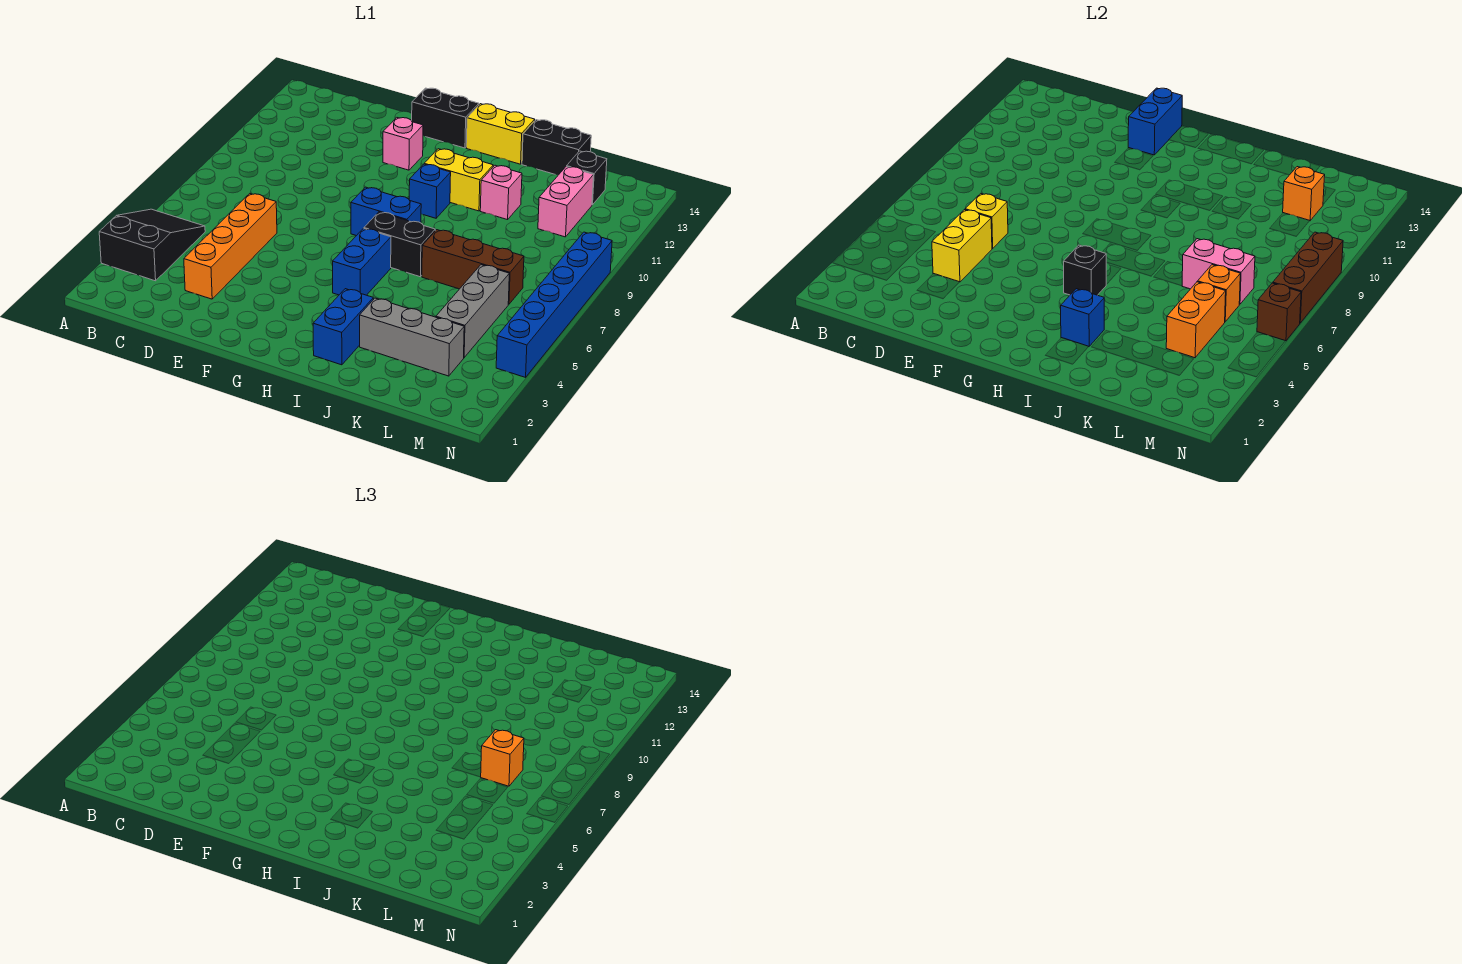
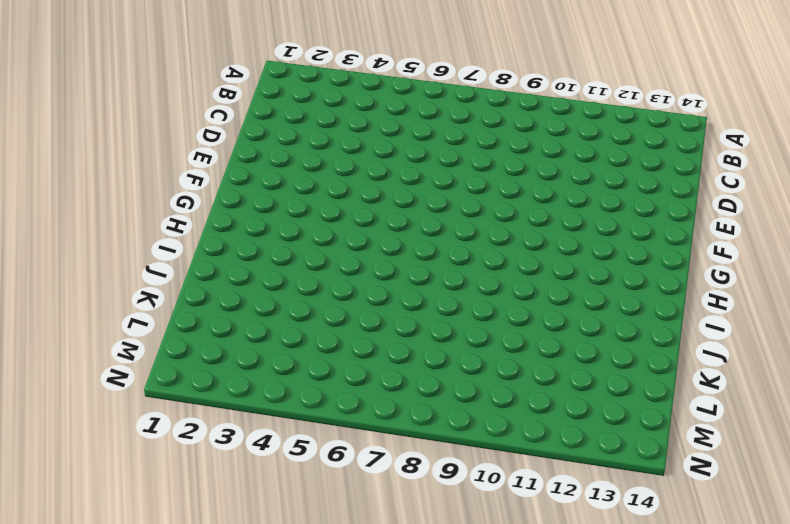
none -> black 2x3 slope [99,209,205,281]
none -> orange 1x4 brick [184,194,277,299]
none -> pink 1x1 brick [383,118,423,170]
none -> black 1x2 brick [412,88,479,148]

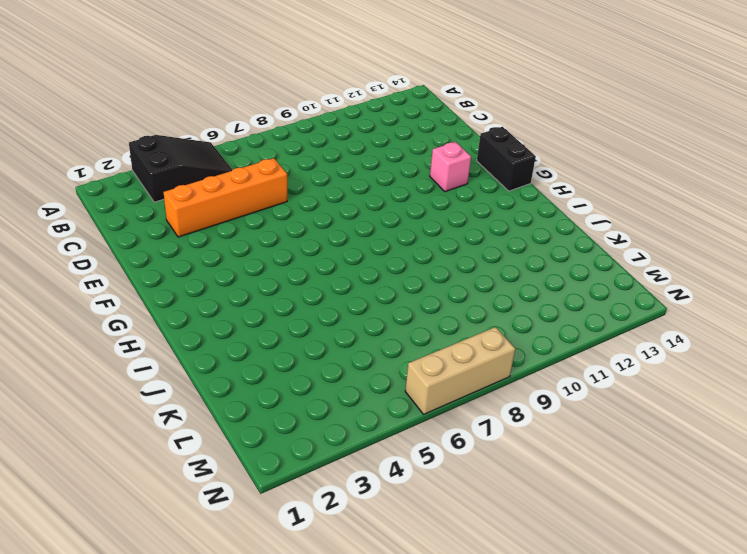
tan 1x3 brick [405,327,515,414] -> blue 1x6 brick [496,232,612,377]
none -> blue 1x2 brick [351,187,421,236]
none -> blue 1x2 brick [333,228,391,295]
none -> black 1x2 brick [364,212,435,277]
none -> blue 1x1 brick [409,164,451,218]

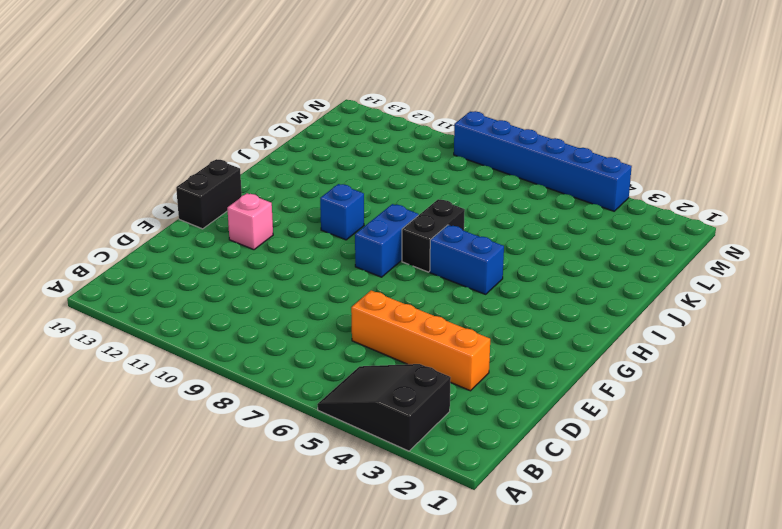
none -> yellow 1x2 brick [424,149,493,211]
none -> yellow 1x2 brick [466,104,535,164]
none -> blue 1x2 brick [313,289,373,365]
none -> grey 1x3 brick [360,298,464,376]

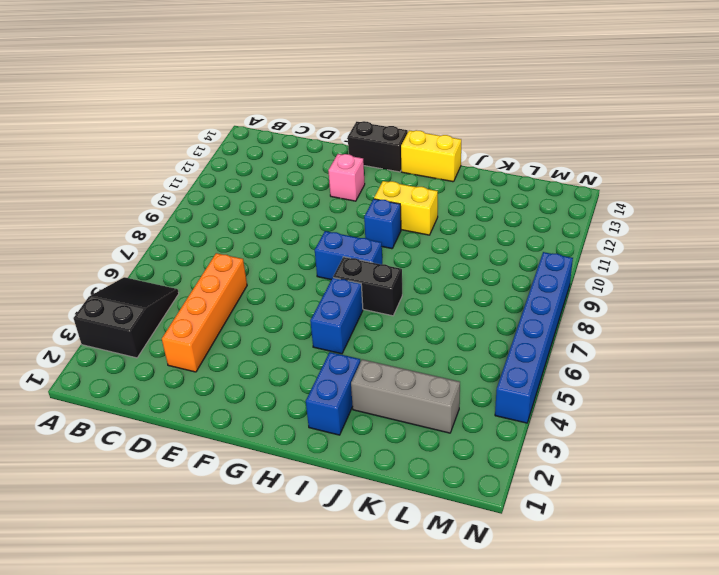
none -> brown 1x3 brick [422,230,524,304]
none -> pink 1x1 brick [480,165,522,220]
none -> black 1x2 brick [522,120,591,175]
none -> grey 1x3 brick [436,265,509,357]

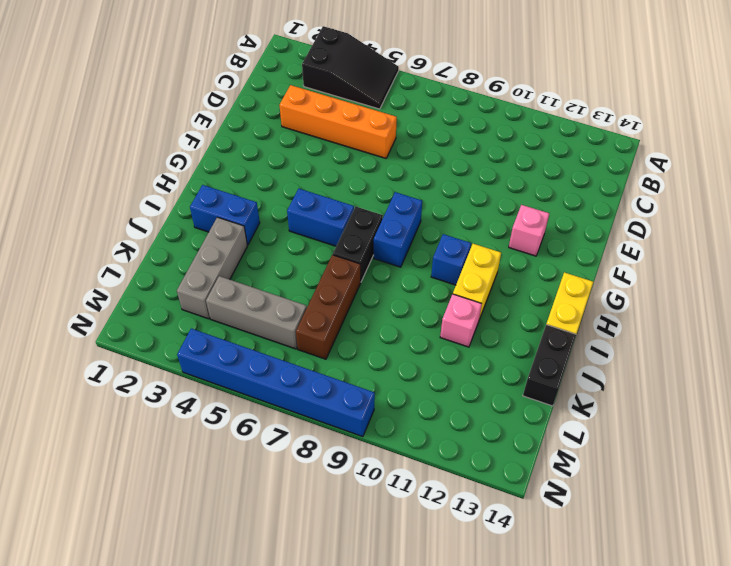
none -> black 1x2 brick [412,88,479,148]
none -> pink 1x2 brick [538,166,594,237]
none -> black 1x1 brick [567,151,607,205]
none -> yellow 1x2 brick [932,210,992,282]

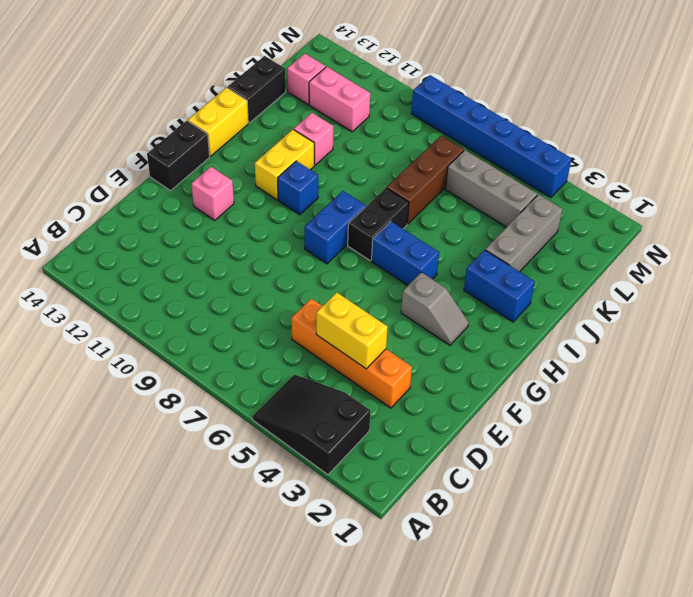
grey 1x2 slope [401,272,469,345] -> none
pink 1x1 brick [287,54,326,104] -> black 1x1 brick [567,151,607,205]
none -> yellow 1x1 brick [965,194,1008,249]
none -> blue 1x2 brick [1128,88,1182,155]
none -> black 1x1 brick [1064,245,1107,295]
none -> blue 1x1 brick [1061,289,1104,347]

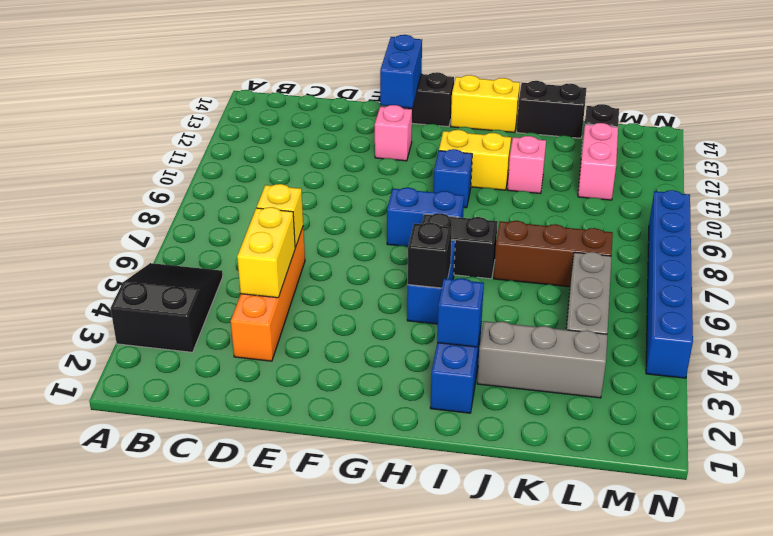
none -> pink 1x2 brick [1182,239,1255,304]
none -> orange 1x2 brick [1166,282,1226,358]
none -> orange 1x1 brick [1198,265,1240,322]
none -> orange 1x1 brick [1283,167,1325,221]

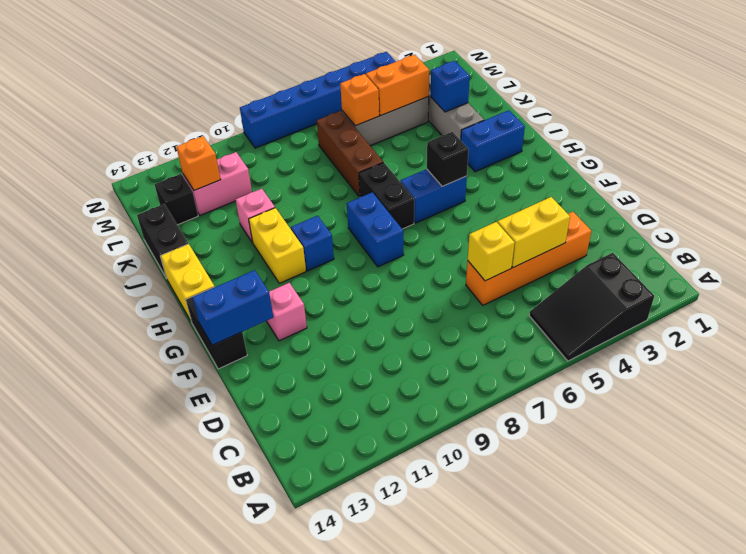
blue 1x1 brick [431,61,470,112] -> blue 1x1 brick moved to [1061,289,1104,347]
none -> pink 1x2 brick [1182,239,1255,304]
none -> brown 1x1 brick [1257,283,1301,341]
none -> brown 1x3 brick [1273,232,1343,323]
none -> orange 1x1 brick [481,730,524,786]

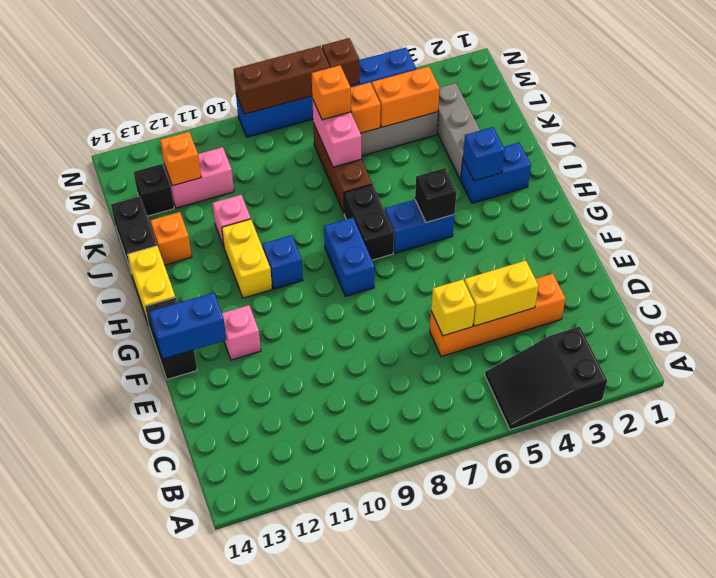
orange 1x1 brick [150,212,192,265] -> none

